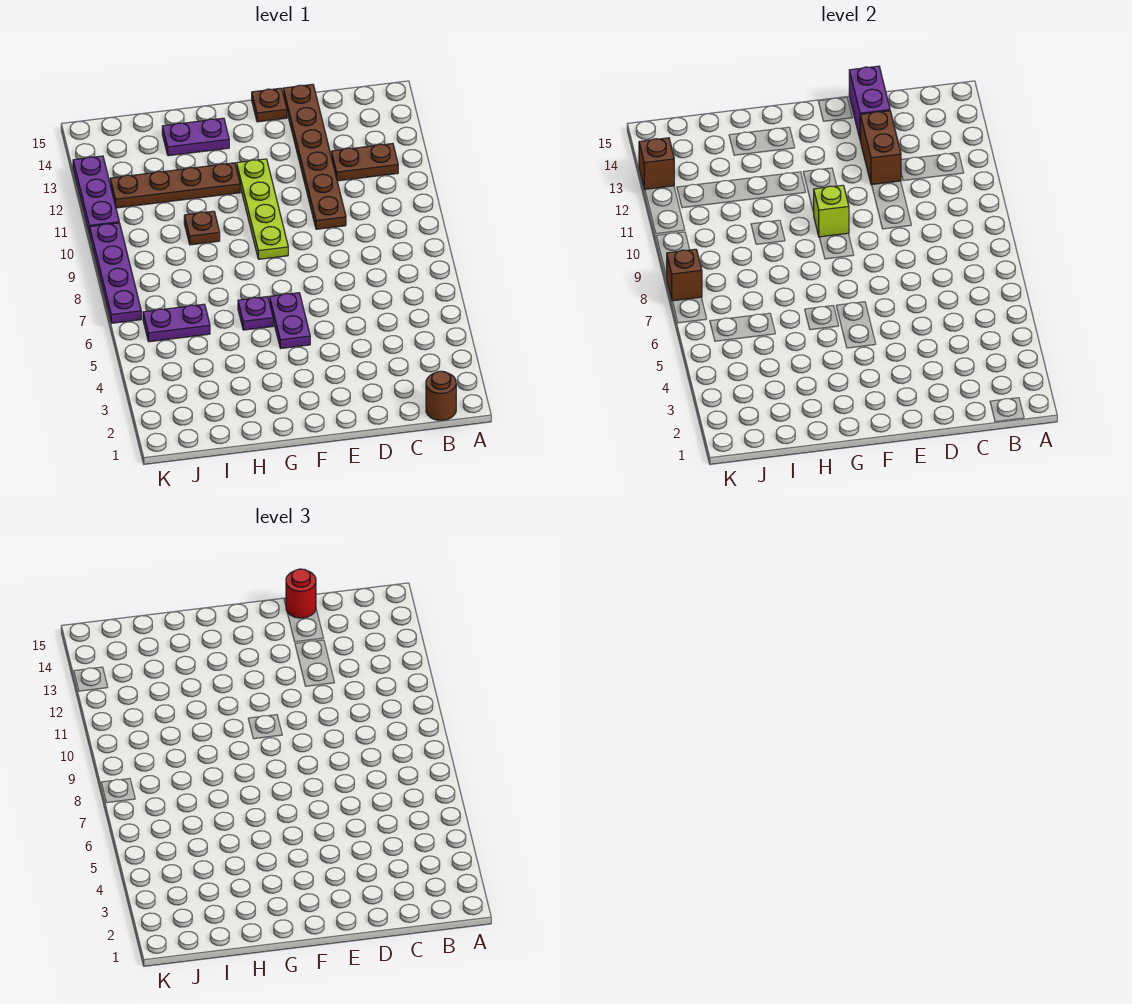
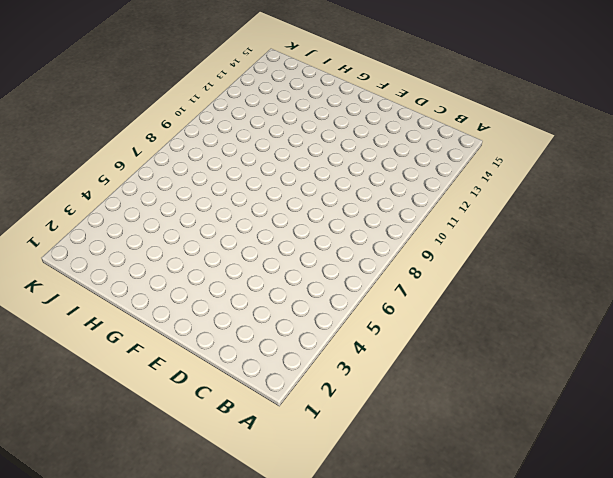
none -> brown 1x1 round brick [426,371,456,420]
none -> brown 1x2 plate [331,143,398,181]
none -> brown 1x6 plate [283,84,346,229]

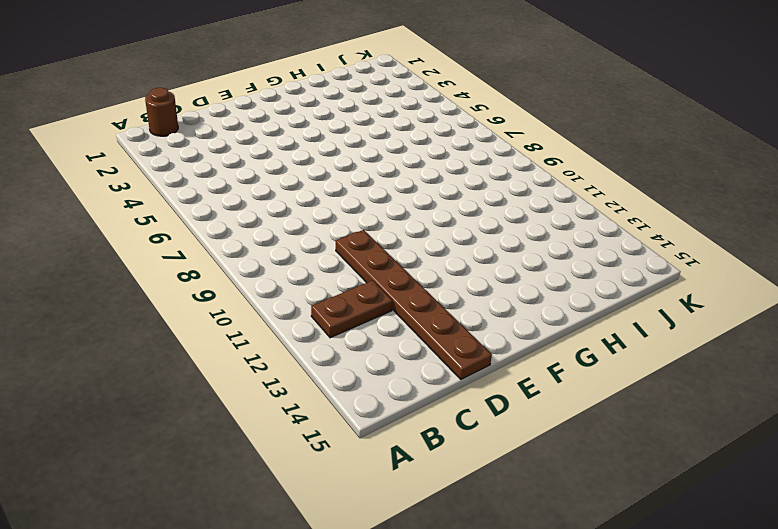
none -> brown 1x1 plate [252,88,287,122]
none -> purple 1x2 plate [270,293,310,348]
none -> lime 1x4 plate [237,159,288,259]

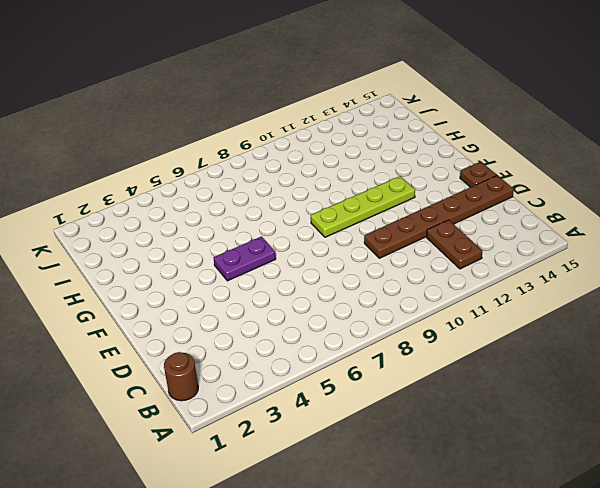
none -> purple 1x1 plate [238,297,273,330]
none -> brown 1x4 plate [110,163,240,208]
none -> purple 1x2 plate [162,118,229,156]

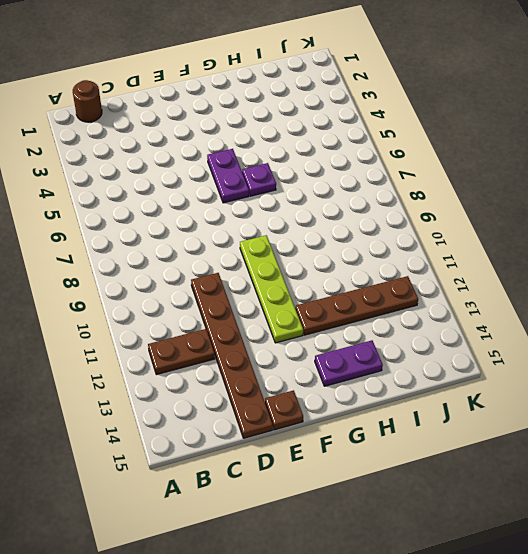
none -> brown 1x1 plate [184,211,220,245]
none -> purple 1x2 plate [143,304,210,342]
none -> purple 1x4 plate [90,223,141,323]

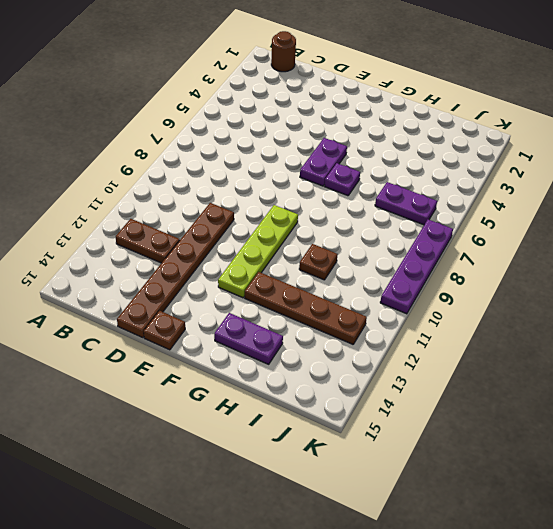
none -> purple 1x3 plate [73,156,119,234]
none -> brown 1x2 brick [860,111,901,185]
none -> purple 1x2 brick [849,66,890,138]

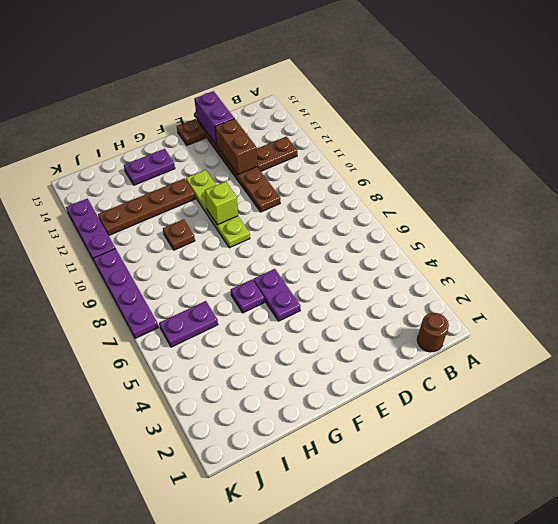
none -> brown 1x1 brick [667,249,702,301]
none -> brown 1x1 brick [639,138,674,189]
none -> red 1x1 round brick [286,569,316,618]

